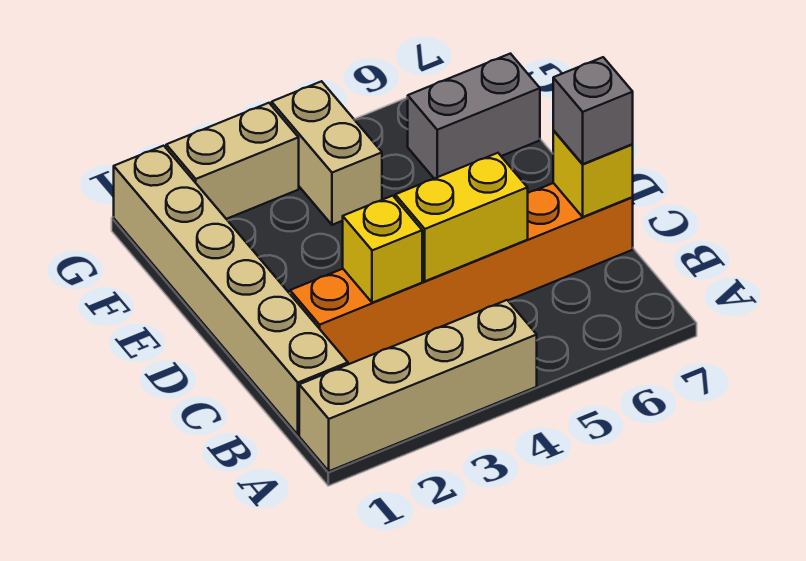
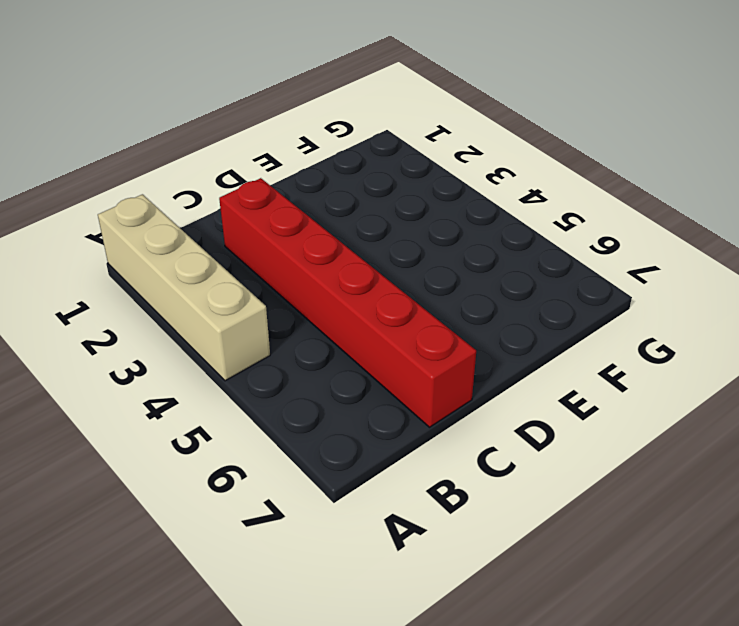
red 1x6 brick [219,178,476,427] -> orange 1x6 brick [290,183,633,364]
none -> tan 1x6 brick [114,146,348,435]
none -> tan 1x2 brick [272,81,382,225]

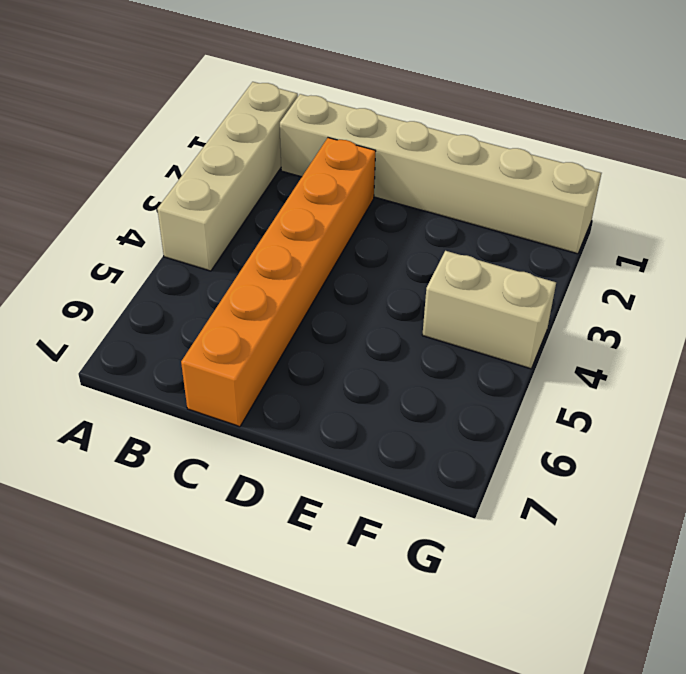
none -> grey 1x2 brick [408,54,540,179]
none -> tan 1x2 brick [166,103,299,219]

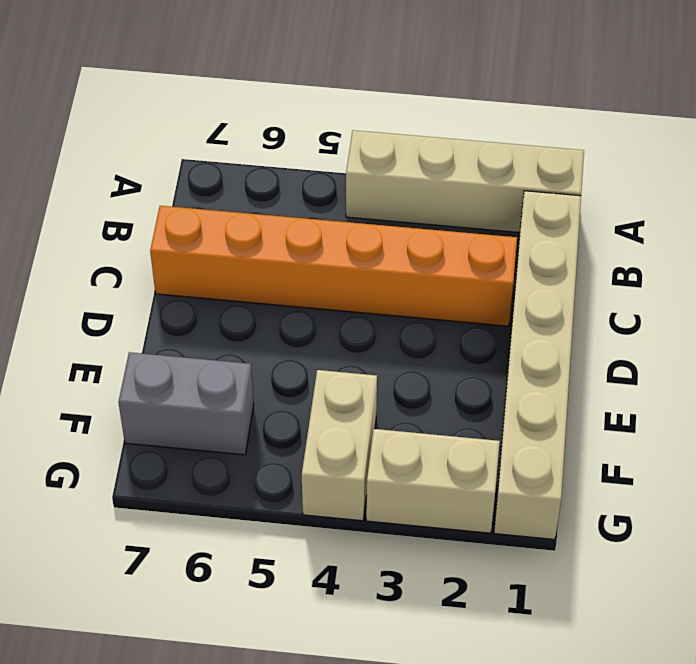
none -> yellow 1x1 brick [343,196,422,303]
none -> yellow 1x2 brick [395,153,528,281]

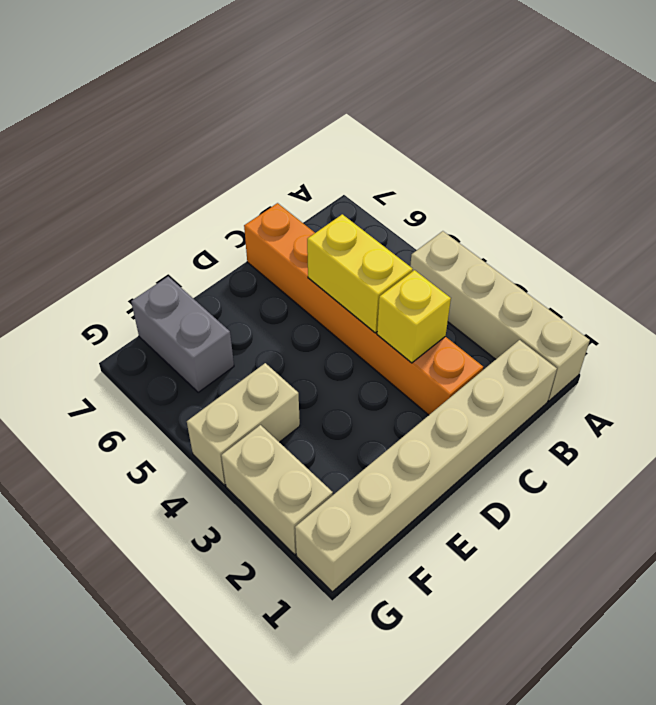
none -> yellow 1x1 brick [553,130,633,217]
none -> grey 1x1 brick [553,57,633,164]

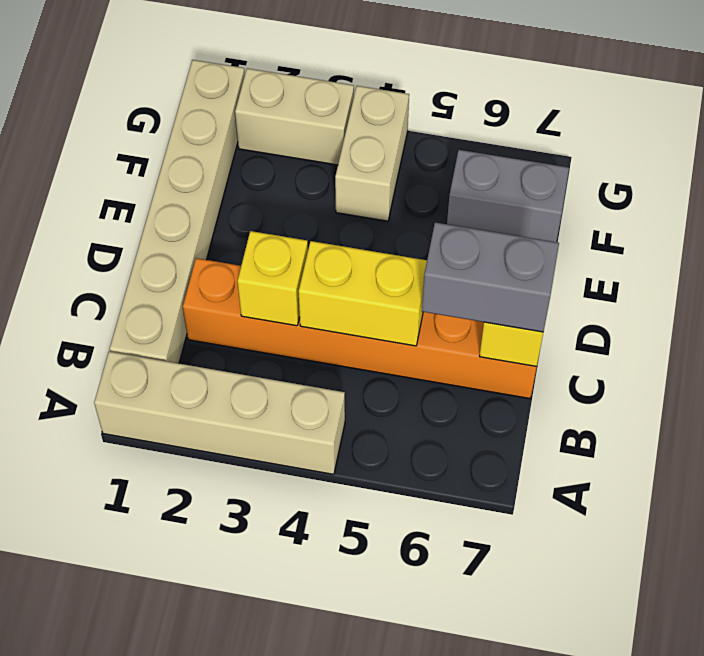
grey 1x2 brick [422,222,559,332] -> grey 1x1 brick [553,57,633,164]

